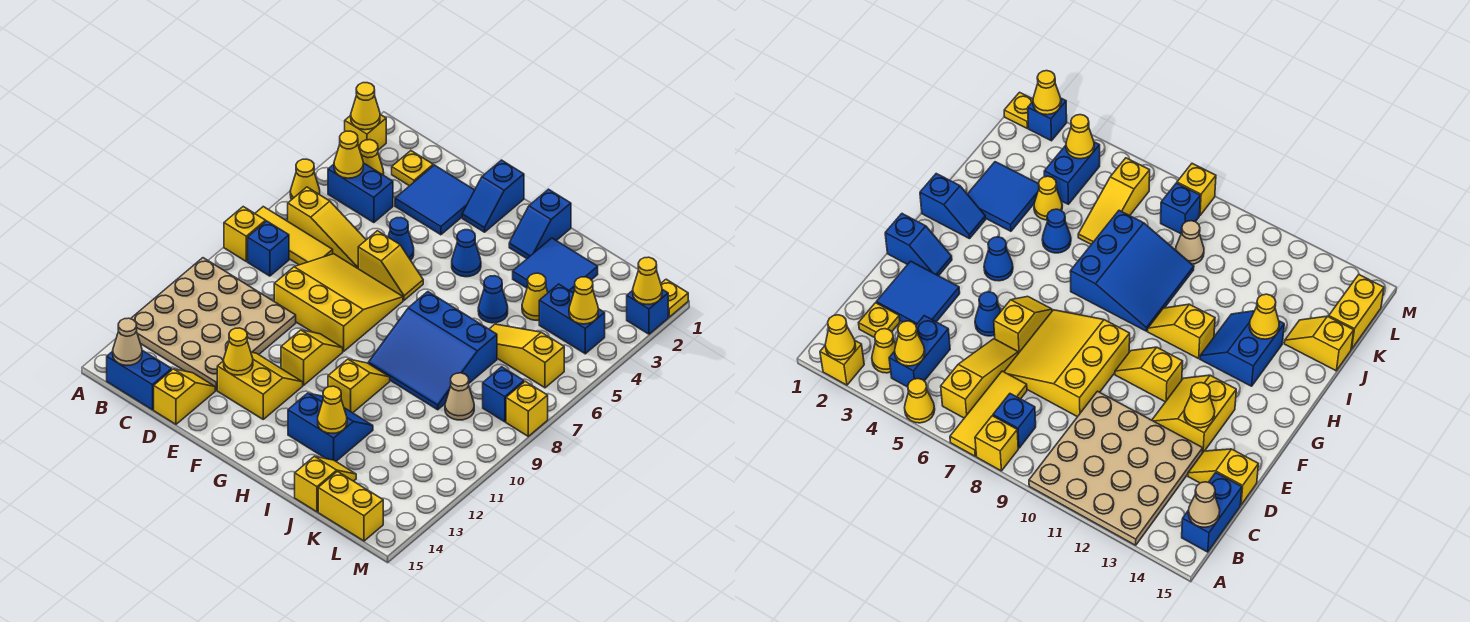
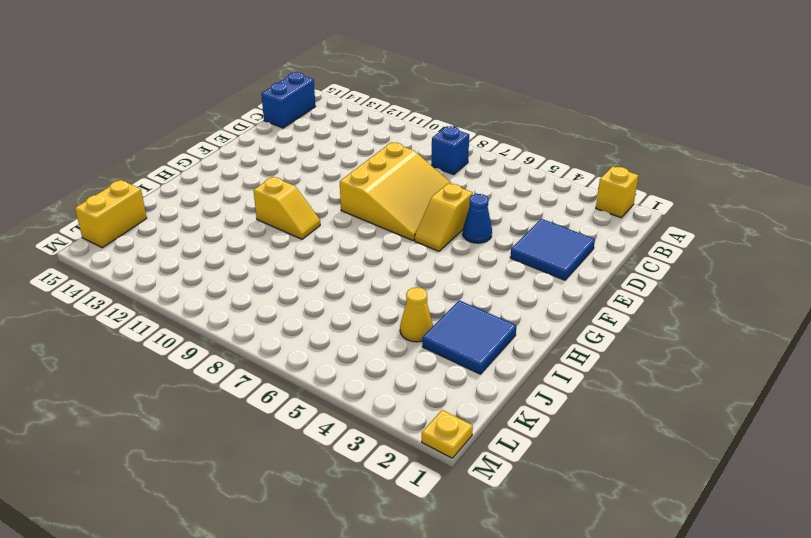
none -> yellow 1x1 cone [290,159,320,199]
none -> yellow 1x3 tile [255,207,333,265]
none -> yellow 1x1 brick [224,207,266,261]
none -> tan 4x4 plate [131,258,296,390]

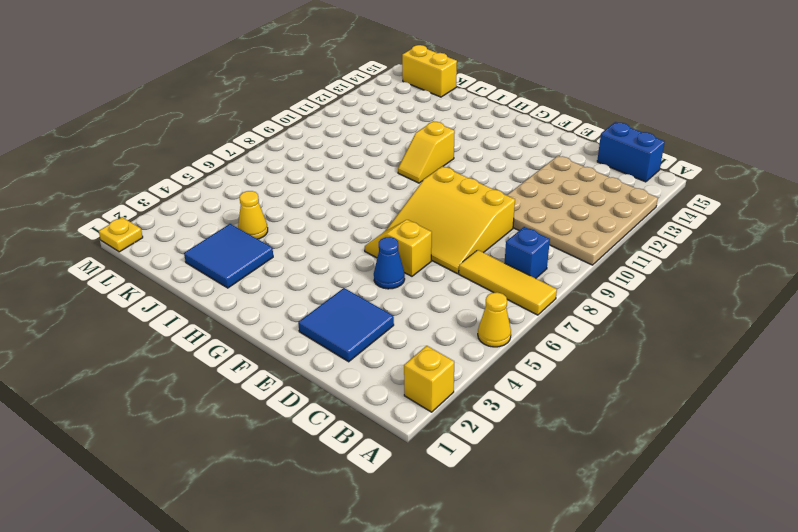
none -> yellow 1x1 brick [224,207,266,261]
none -> yellow 1x1 cone [360,140,384,175]
none -> blue 1x2 brick [328,163,393,223]
none -> yellow 1x3 slope [288,187,366,268]

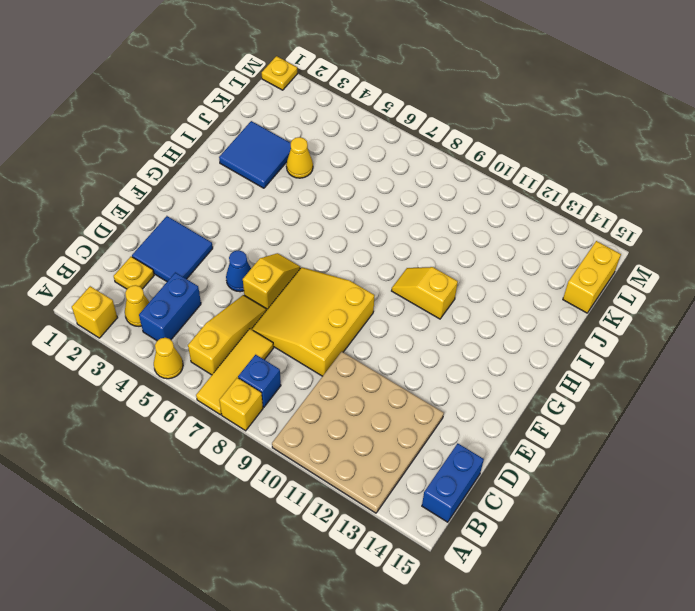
none -> yellow 1x2 slope [154,369,215,424]
none -> yellow 2x2 slope [217,352,303,419]
none -> blue 1x2 slope [462,160,524,232]
none -> yellow 1x2 slope [281,330,343,385]

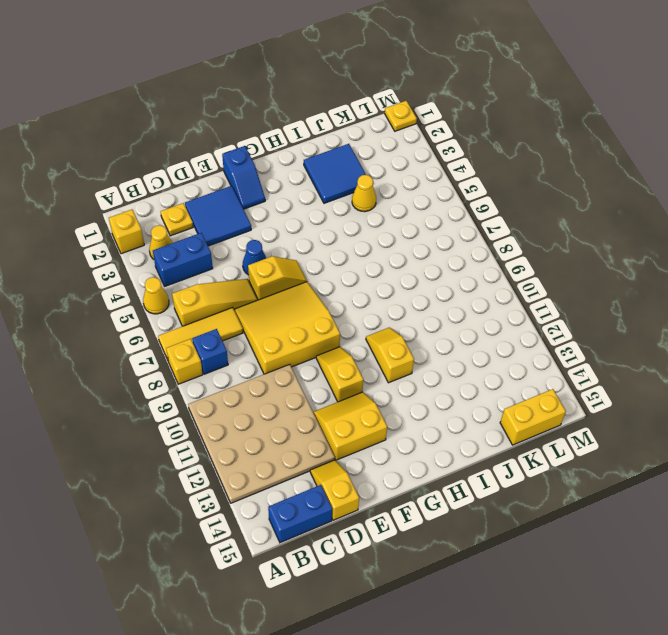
none -> blue 1x1 cone [452,230,481,277]
none -> blue 1x2 slope [509,189,571,258]
none -> blue 3x3 slope [368,292,497,410]
none -> blue 2x2 slope [288,393,373,461]

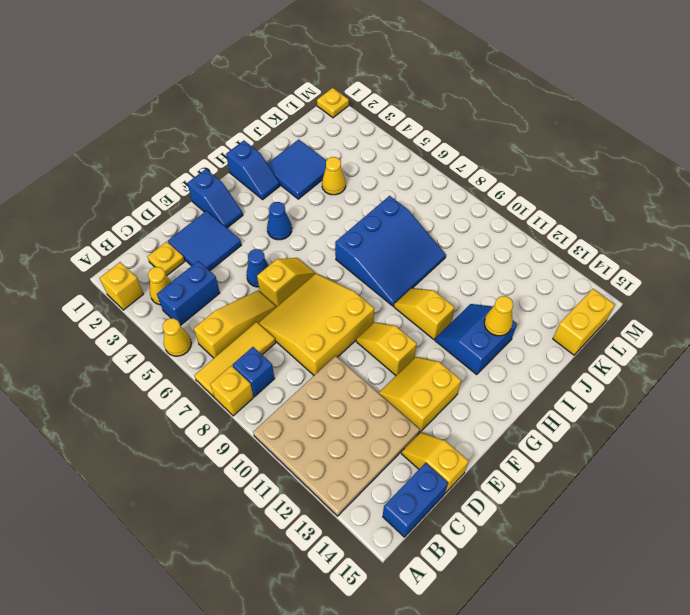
none -> blue 1x1 cone [478,276,508,323]
none -> yellow 1x3 slope [489,324,564,388]
none -> yellow 1x2 slope [295,456,356,512]
none -> blue 1x2 brick [539,284,605,354]

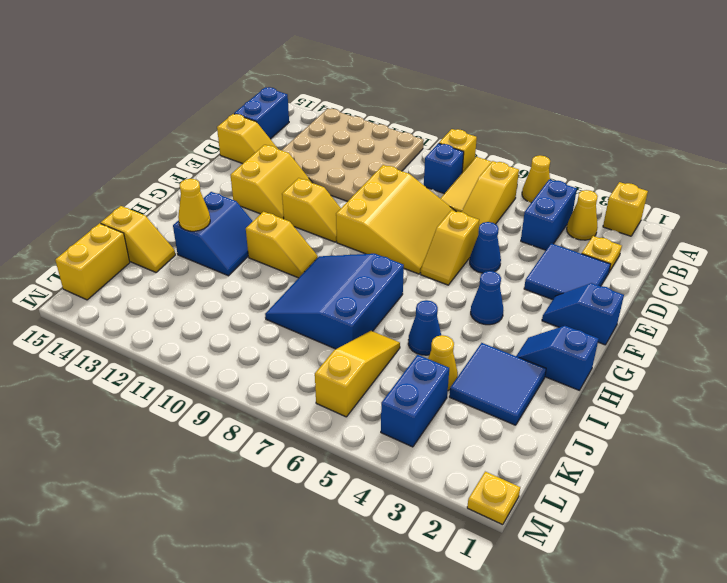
none -> tan 1x1 cone [445,373,474,420]
none -> blue 1x1 brick [483,367,524,422]
none -> blue 1x1 brick [627,289,668,334]
none -> yellow 1x1 brick [506,381,548,436]

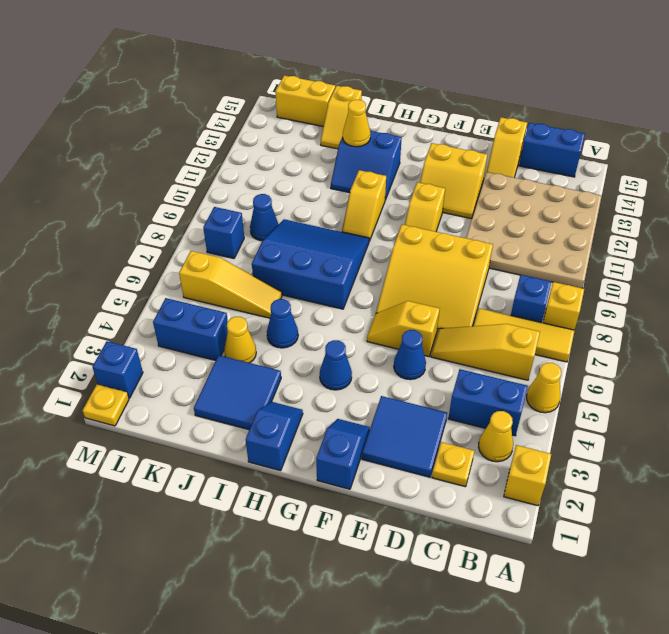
blue 1x1 cone [250,194,278,241] -> tan 1x1 cone [445,373,474,420]
none -> yellow 1x1 brick [506,381,548,436]
none -> yellow 1x1 cone [351,83,380,130]
none -> yellow 1x1 cone [334,131,363,178]
none -> tan 1x1 cone [113,318,142,365]

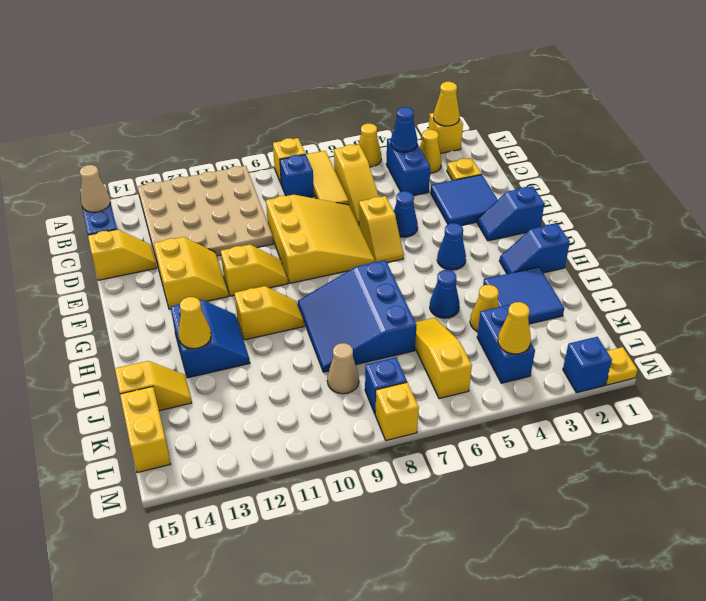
blue 1x1 cone [391,107,417,152] -> yellow 1x1 cone [334,131,363,178]
none -> yellow 1x1 cone [224,328,253,375]
none -> yellow 1x1 cone [633,257,662,304]

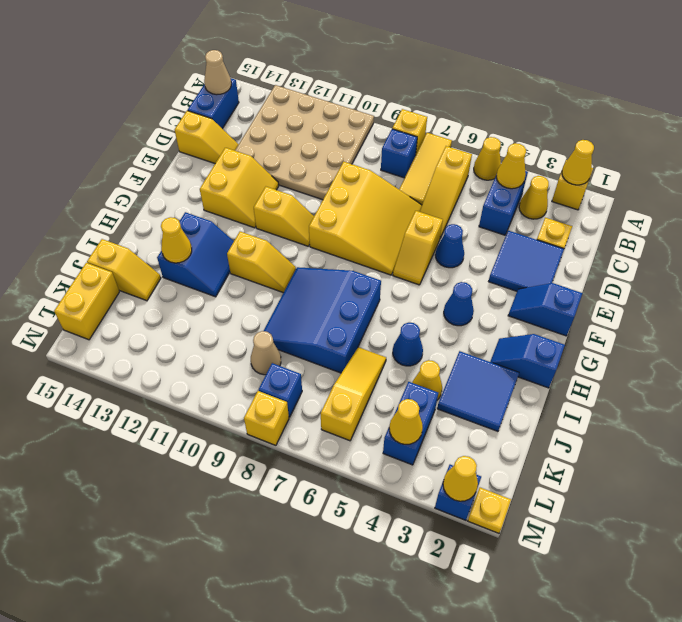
none -> yellow 1x1 cone [224,328,253,375]

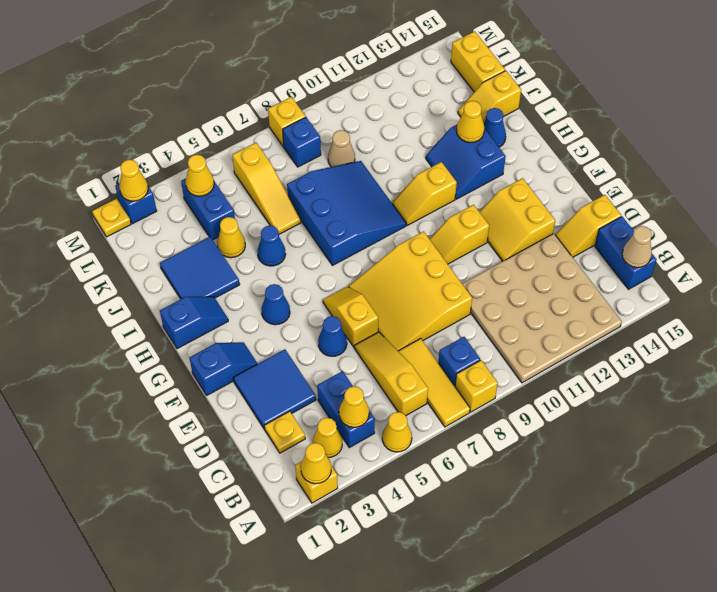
blue 1x1 cone [484,108,506,147] -> none
none -> yellow 1x1 cone [224,328,253,375]

